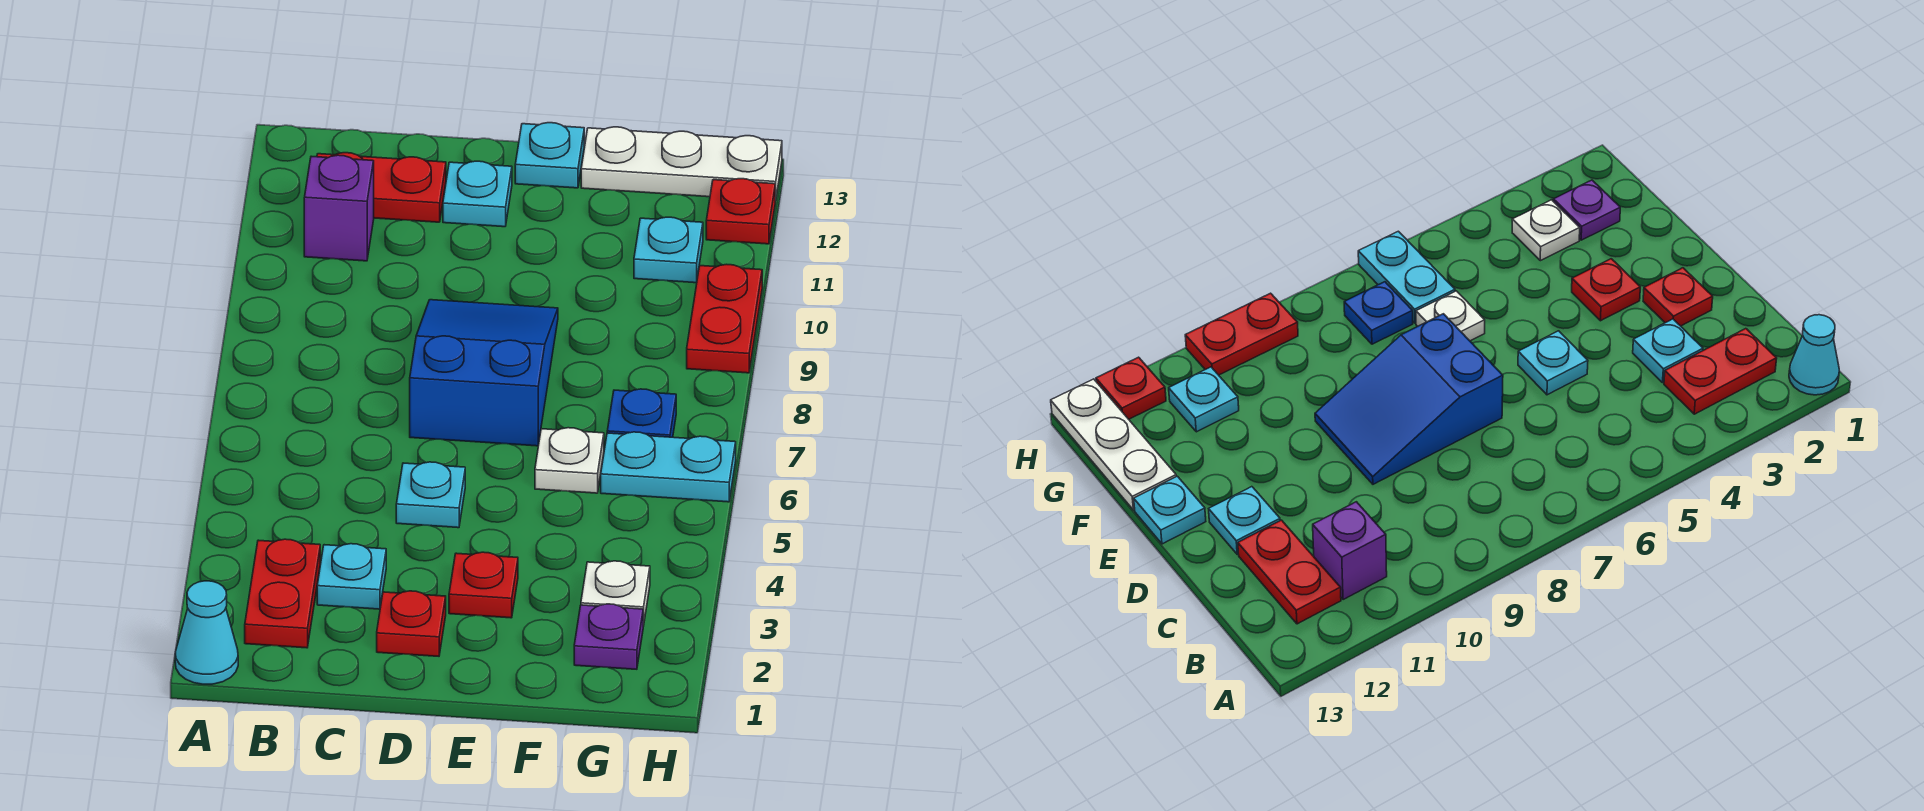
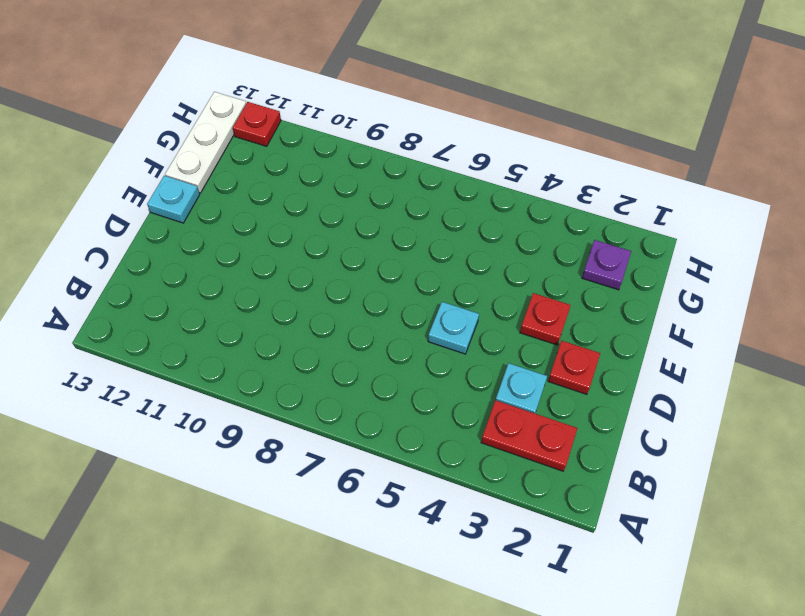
none -> cyan 1x1 cone [175,581,238,684]
none -> purple 1x1 brick [304,155,374,261]
none -> red 1x2 plate [317,153,446,222]

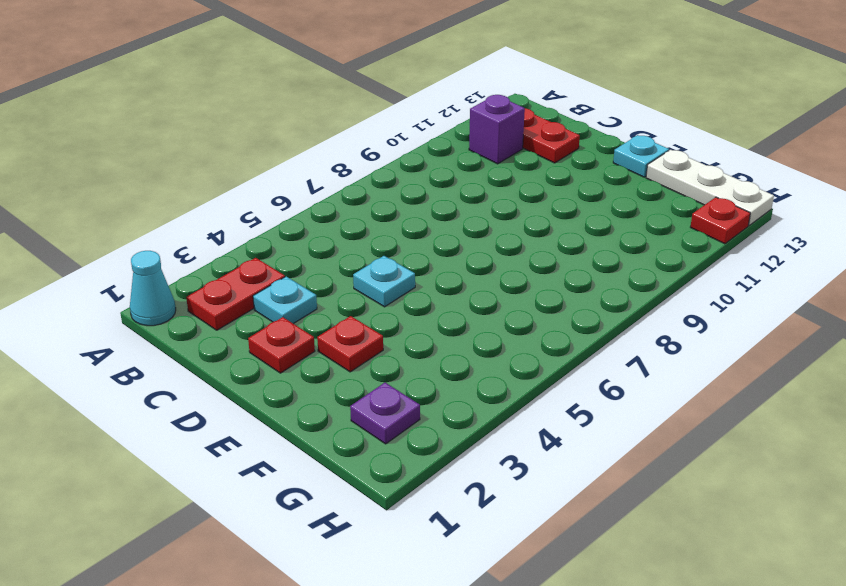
none -> blue 2x3 slope [410,300,558,446]
none -> cyan 1x1 plate [443,161,512,227]
none -> white 1x1 plate [535,428,604,493]

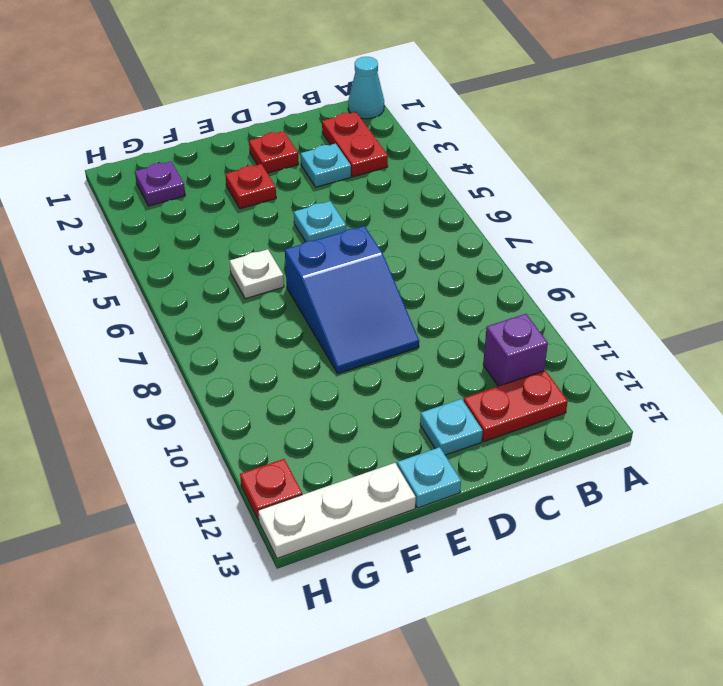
none -> white 1x1 plate [581,561,650,626]
none -> cyan 1x2 plate [601,432,736,502]
none -> blue 1x1 plate [607,389,676,437]

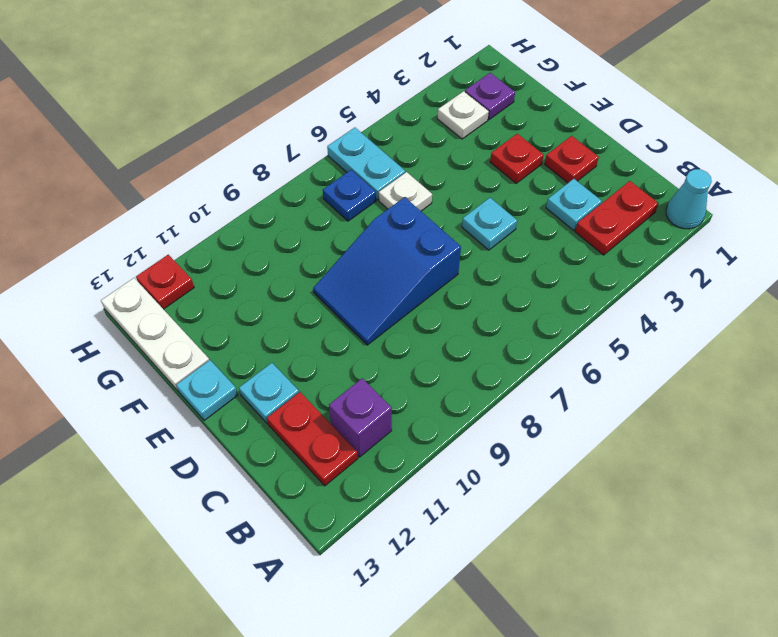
none -> cyan 1x1 plate [634,217,703,283]
none -> red 1x2 plate [687,264,762,373]

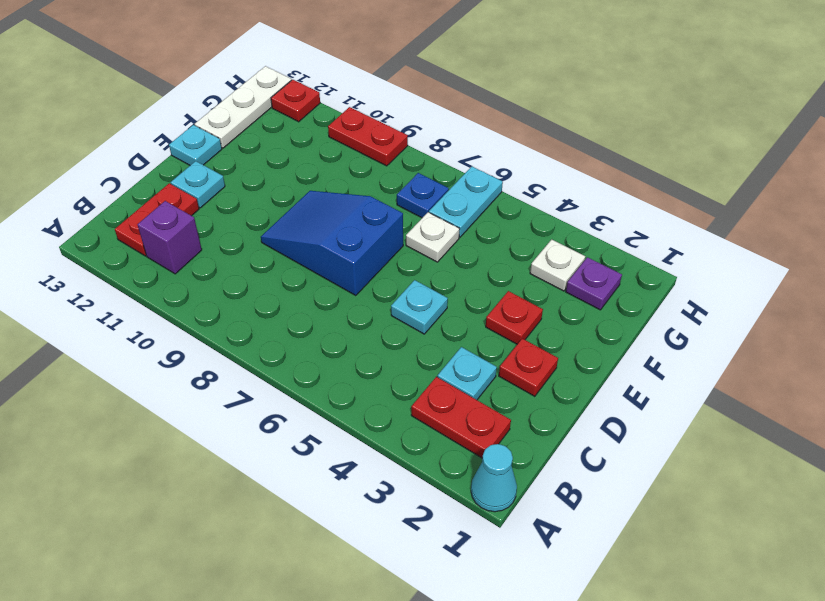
none -> cyan 1x1 plate [634,217,703,283]

